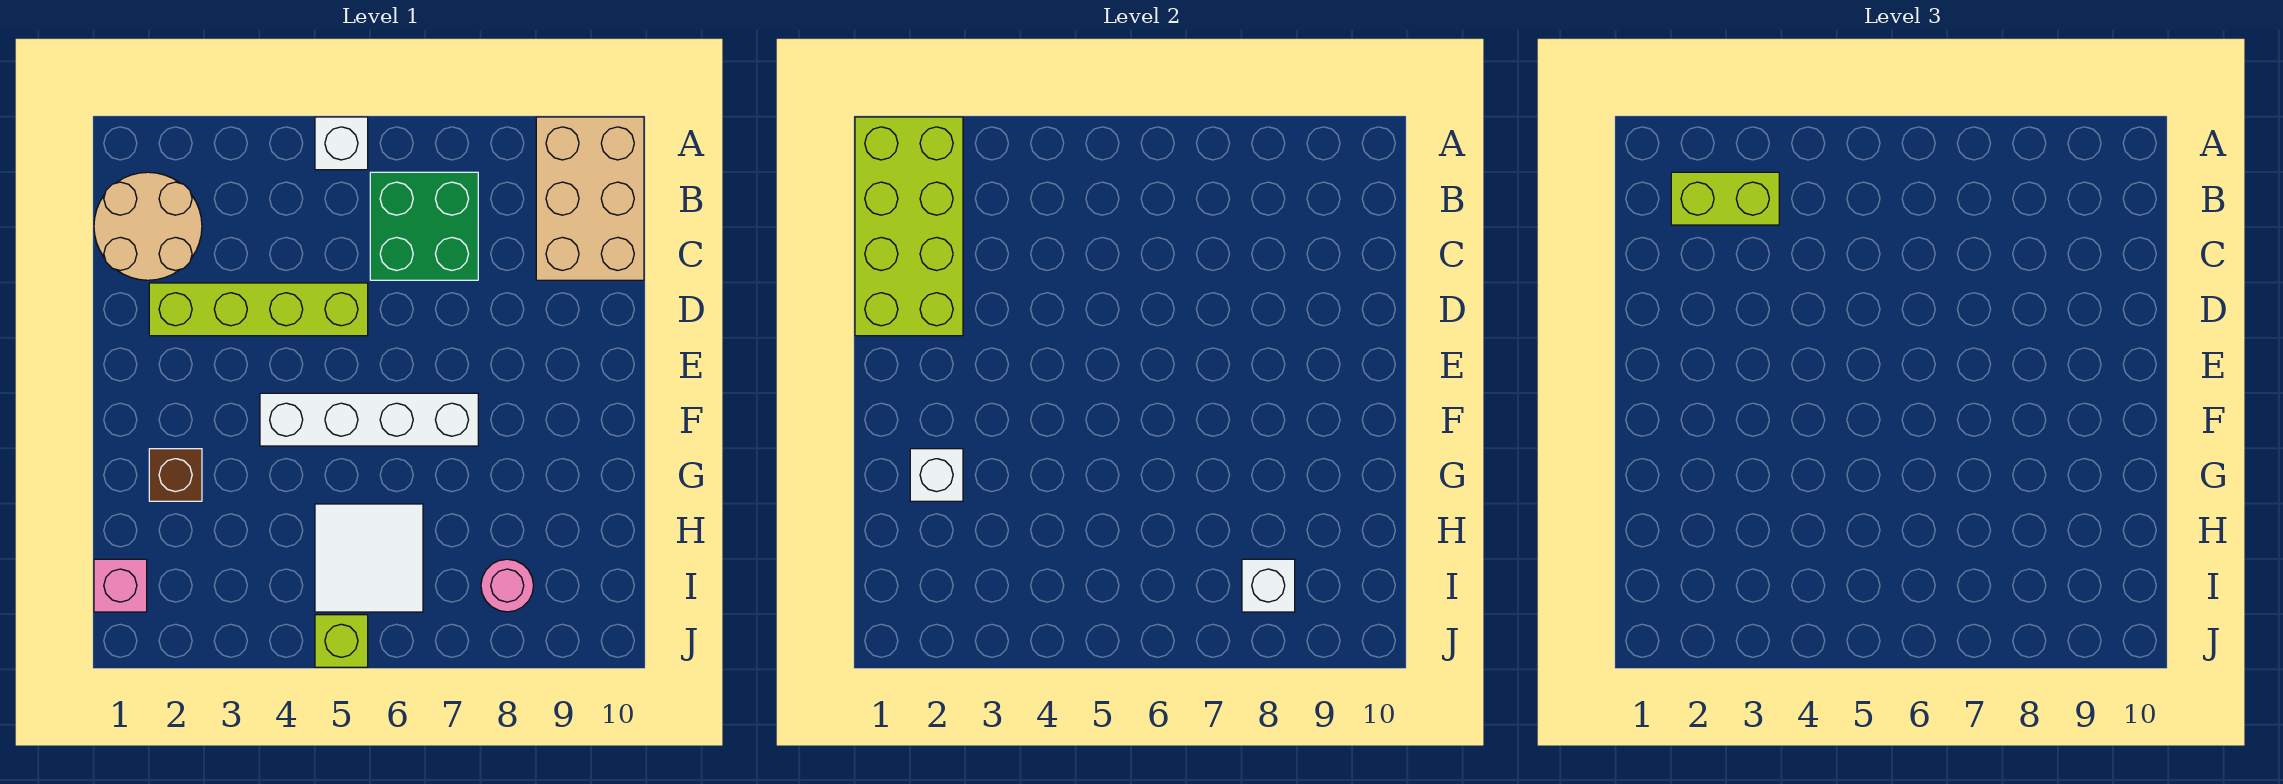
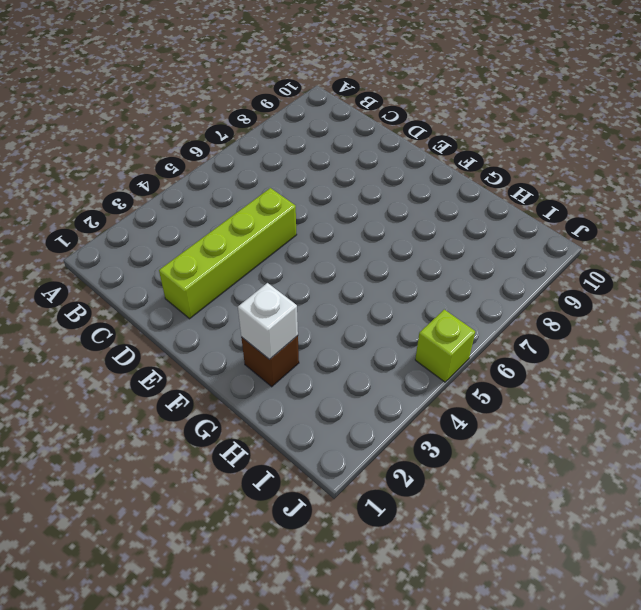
none -> white 1x1 brick [315,117,368,170]
none -> tan 2x3 brick [536,117,644,280]
none -> tan 2x2 round brick [94,172,202,280]

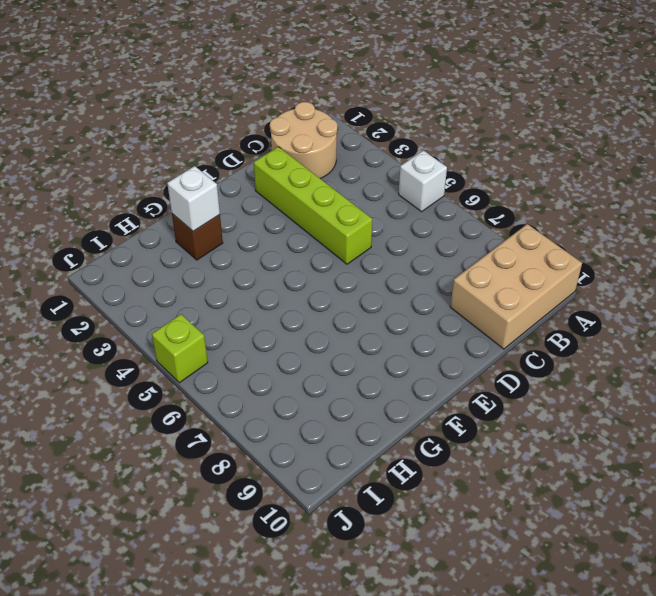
none -> green 2x2 brick [370,172,478,280]
none -> white 1x4 brick [260,393,478,446]
none -> white 2x2 tile [315,504,423,612]

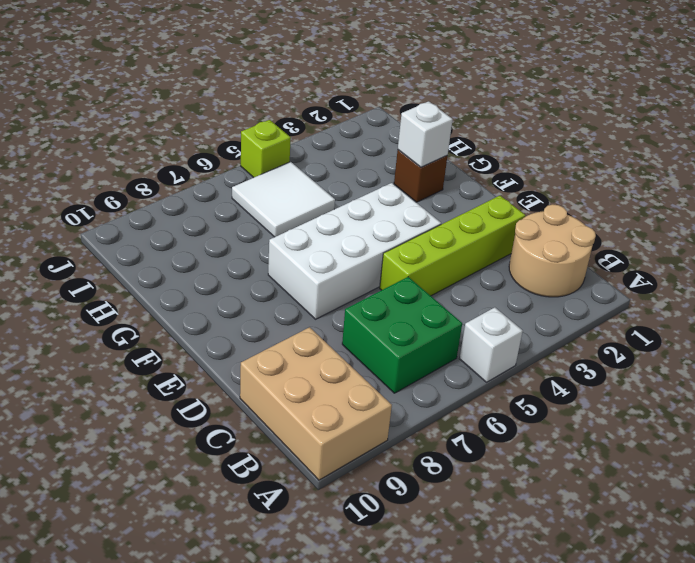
white 2x4 brick [268,183,441,319] -> white 1x4 brick [260,393,478,446]
none -> pink 1x1 brick [94,559,147,612]
none -> pink 1x1 round brick [481,559,534,612]
none -> lime 2x4 brick [855,117,963,336]

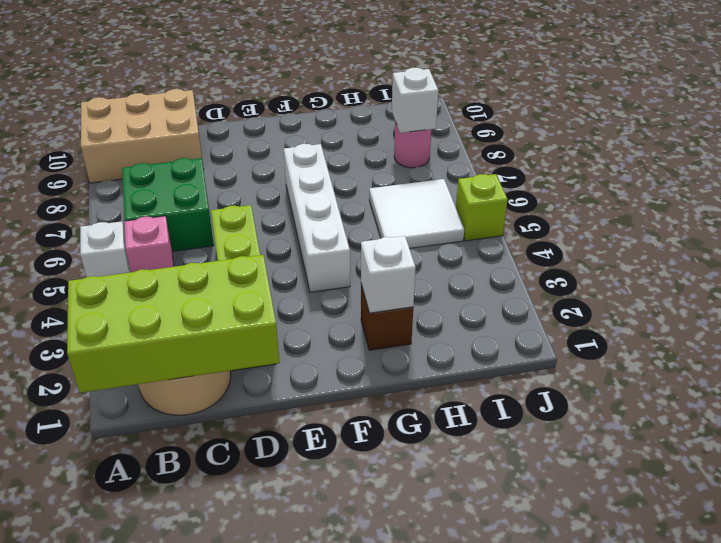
pink 1x1 brick [124,216,174,272] -> pink 1x1 brick moved to [94,559,147,612]
none -> lime 1x2 brick [1671,172,1779,225]

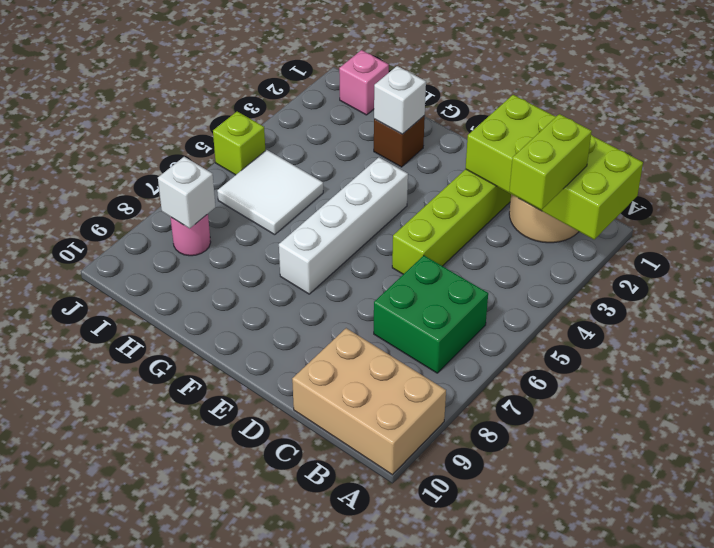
none -> white 1x1 brick [315,117,368,170]

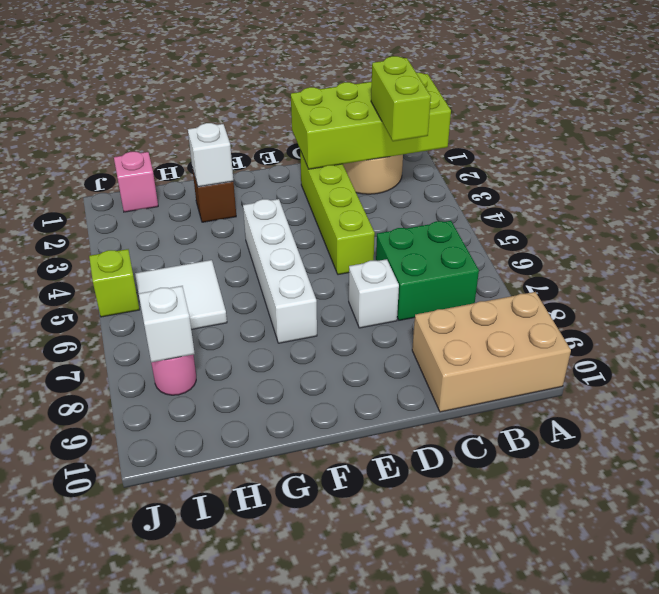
white 1x1 brick [349,259,399,328] -> white 1x1 brick moved to [315,117,368,170]

